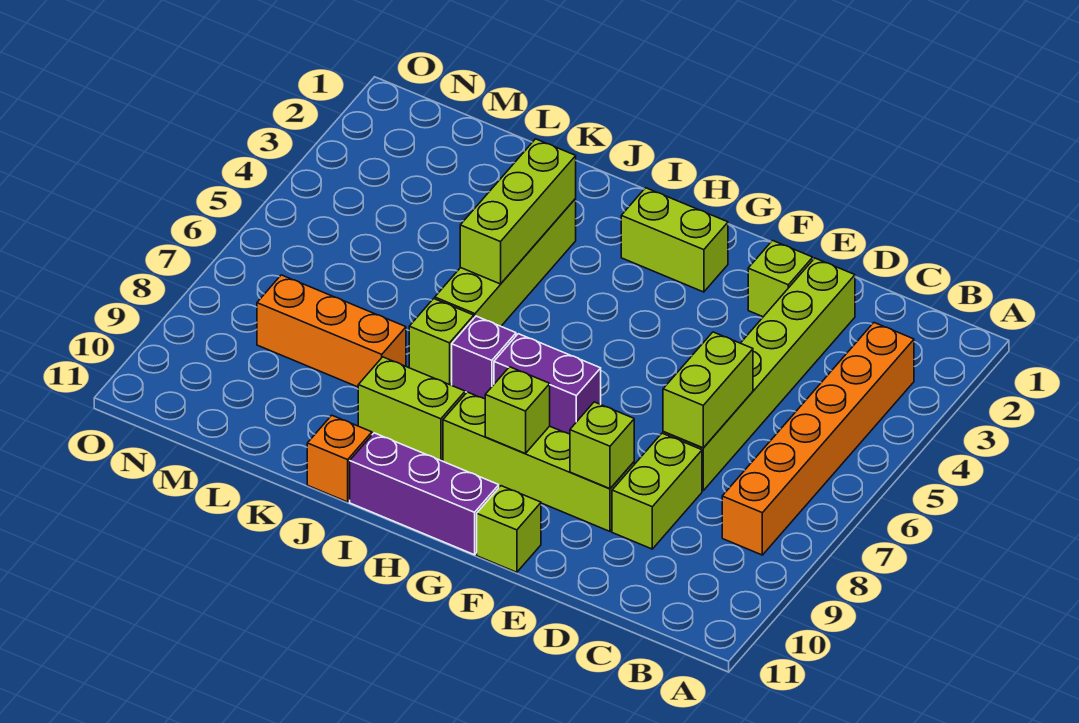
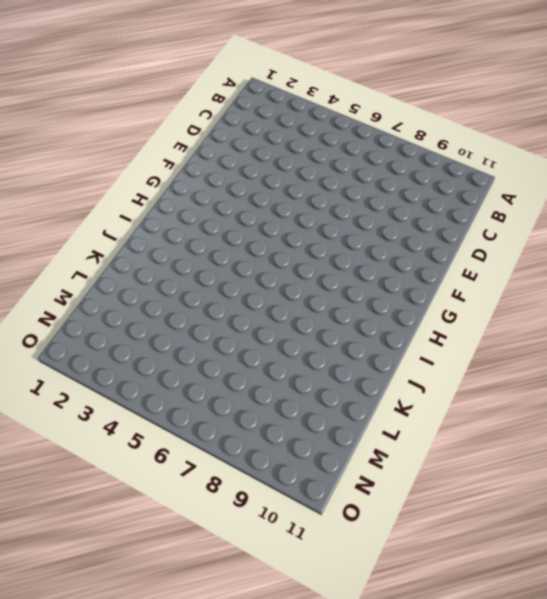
none -> orange 1x6 brick [722,323,914,555]
none -> lime 1x6 brick [663,258,855,491]
none -> lime 1x2 brick [612,433,702,549]

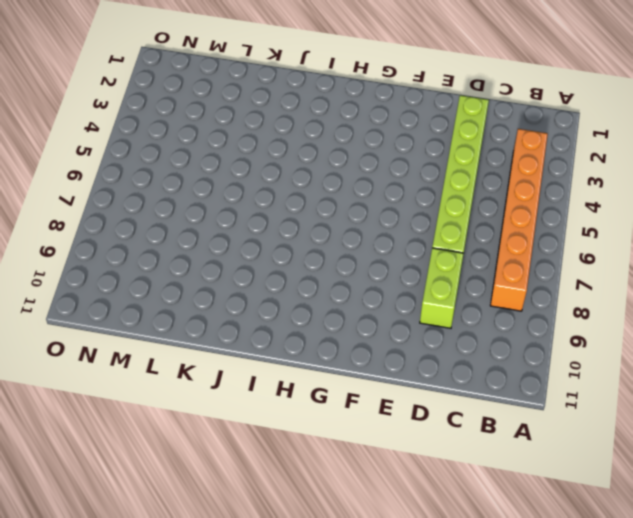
none -> lime 1x1 brick [748,241,813,317]
none -> lime 1x4 brick [443,392,634,531]
none -> lime 1x1 brick [477,486,541,572]

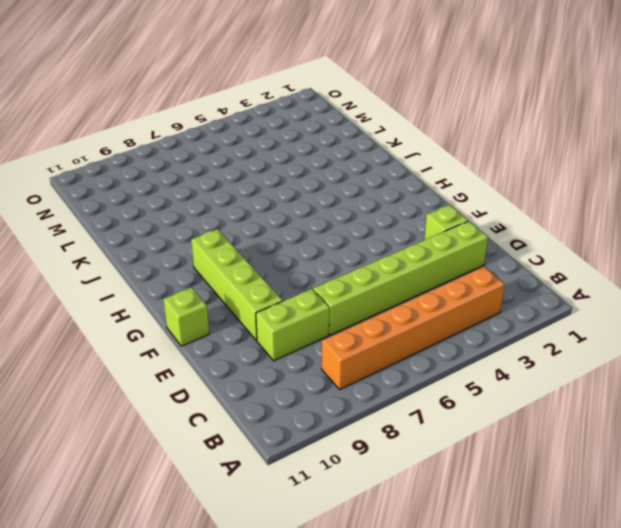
none -> lime 1x2 brick [621,188,728,292]
none -> purple 1x2 brick [494,334,601,434]
none -> purple 1x3 brick [350,433,499,555]

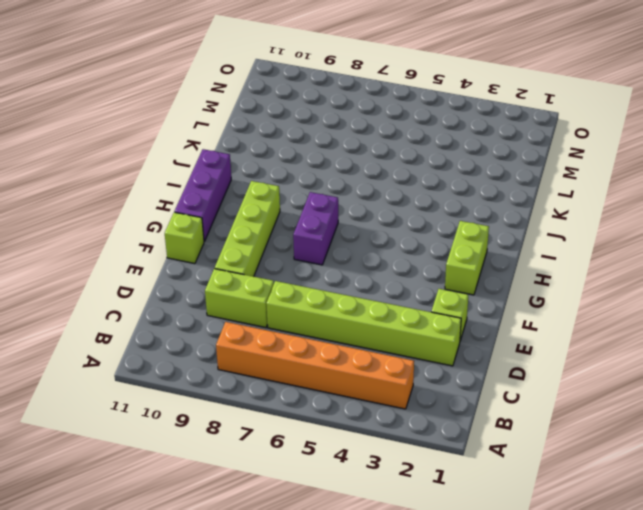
none -> purple 1x1 brick [452,316,516,399]
none -> lime 1x2 brick [358,357,465,461]
none -> lime 1x4 brick [435,199,576,326]

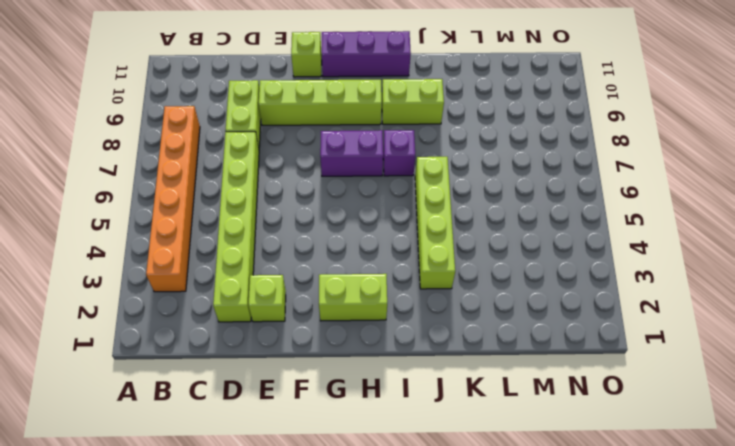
none -> lime 1x1 brick [409,299,474,384]
none -> orange 1x1 brick [307,415,372,502]
none -> orange 1x3 brick [257,275,406,387]

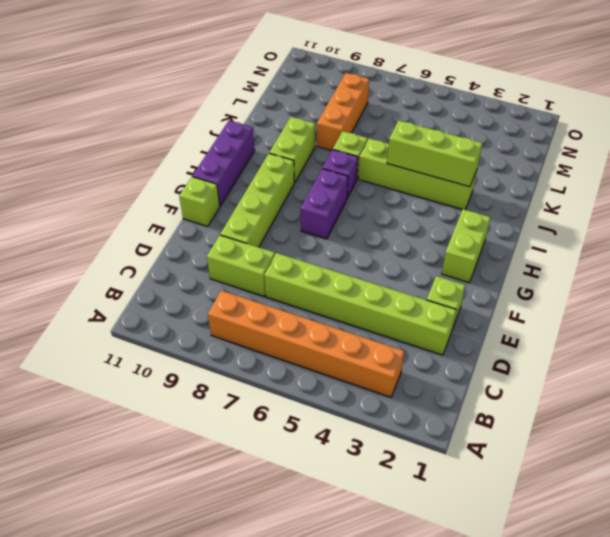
none -> orange 1x1 brick [307,415,372,502]
none -> lime 1x2 brick [663,332,753,448]
none -> lime 1x1 brick [570,402,634,489]

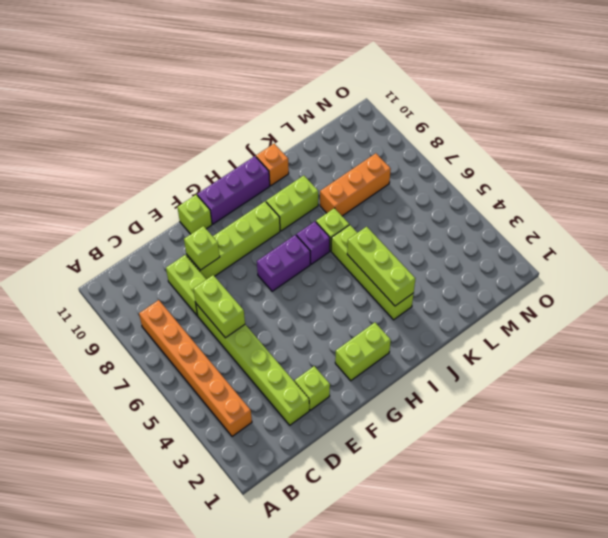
none -> lime 1x1 brick [485,367,550,454]

